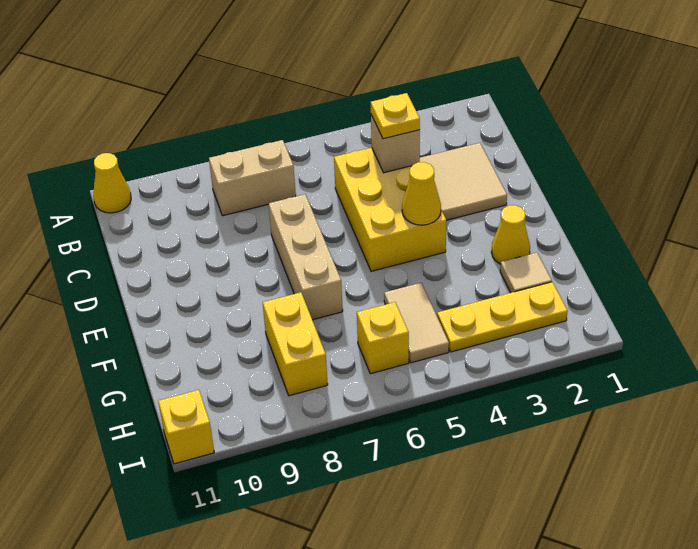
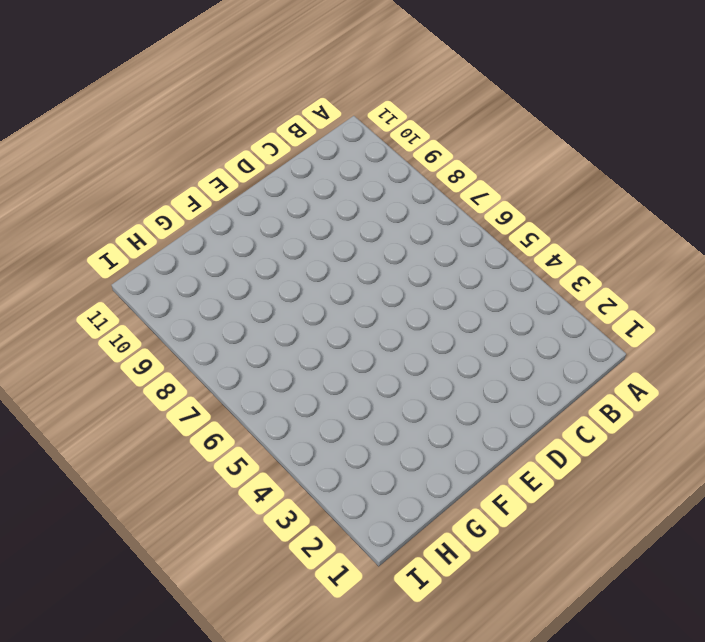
none -> yellow 1x1 cone [93,153,131,213]
none -> tan 1x2 brick [209,140,296,216]
none -> tan 2x2 tile [420,143,507,220]

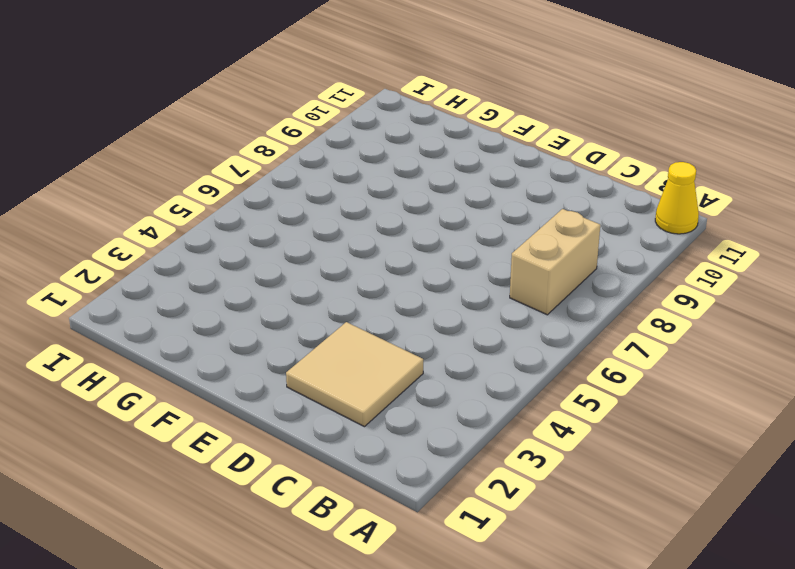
none -> yellow 2x3 brick [334,148,446,271]
none -> tan 1x3 brick [269,194,343,320]
none -> yellow 1x1 cone [491,205,530,264]

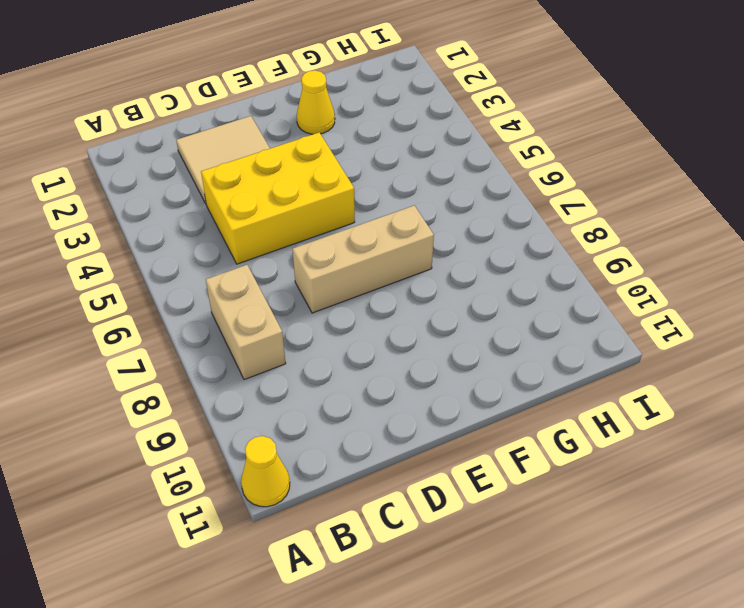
none -> tan 1x1 tile [500,252,552,293]
none -> tan 1x2 tile [384,283,449,363]
none -> yellow 1x2 brick [263,292,328,396]

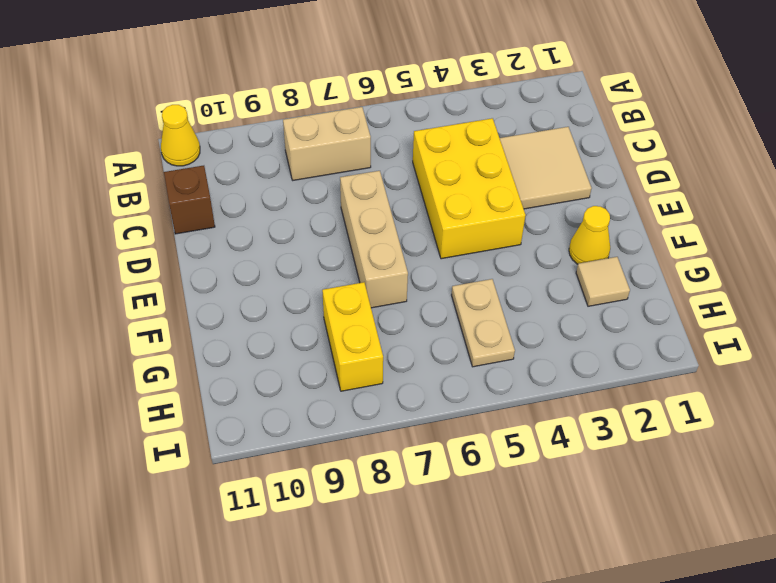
brown 1x1 brick [164,166,215,234] -> none
tan 1x2 plate [452,279,515,367] -> tan 1x2 tile [384,283,449,363]
none -> yellow 1x3 plate [437,282,568,352]
none -> yellow 1x1 brick [357,302,409,374]
none -> yellow 1x1 brick [158,390,214,464]

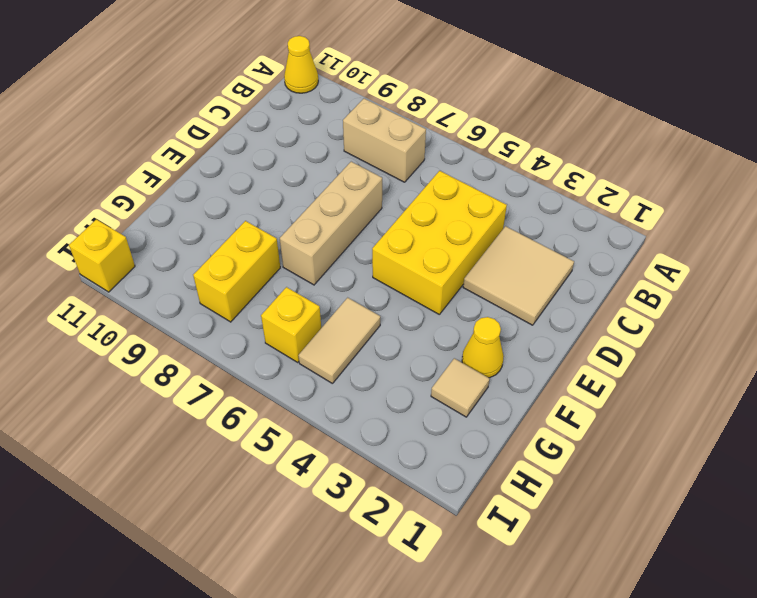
none -> yellow 1x3 plate [437,282,568,352]
none -> tan 1x1 brick [371,115,420,173]
none -> yellow 1x1 cone [402,162,441,225]

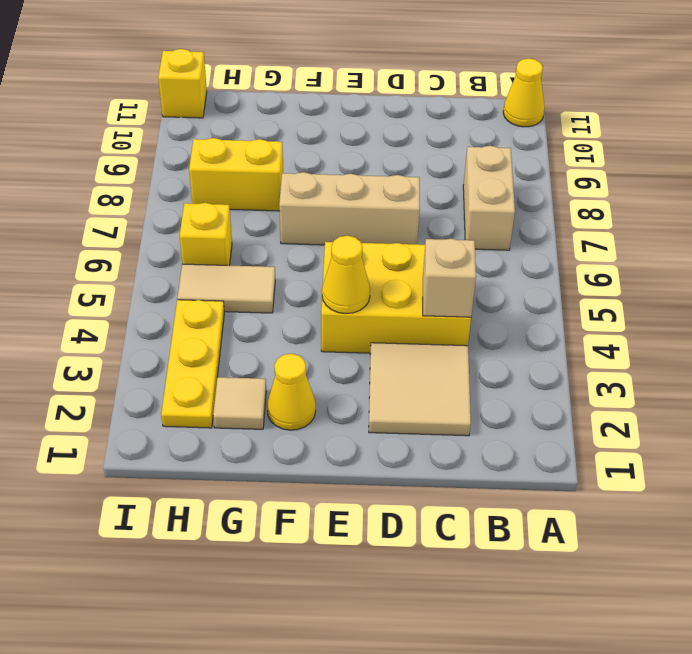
none -> yellow 1x1 plate [371,93,420,139]

